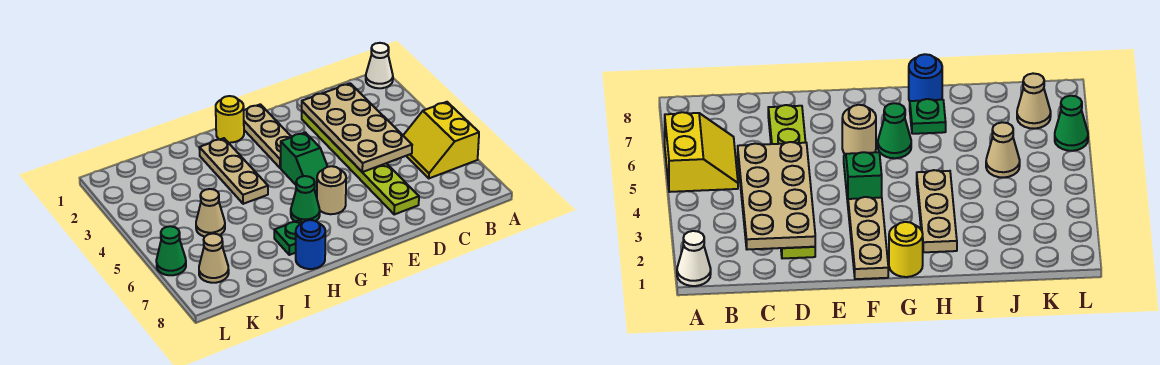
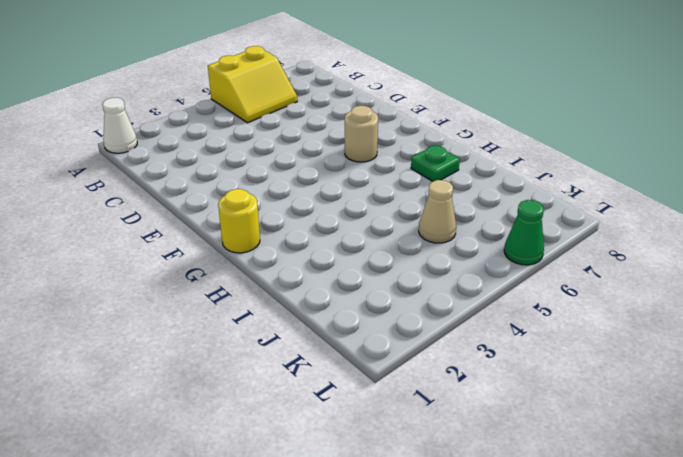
none -> lime 1x6 plate [302,111,419,214]
none -> tan 1x3 plate [244,104,291,168]
none -> green 1x2 slope [281,132,328,197]

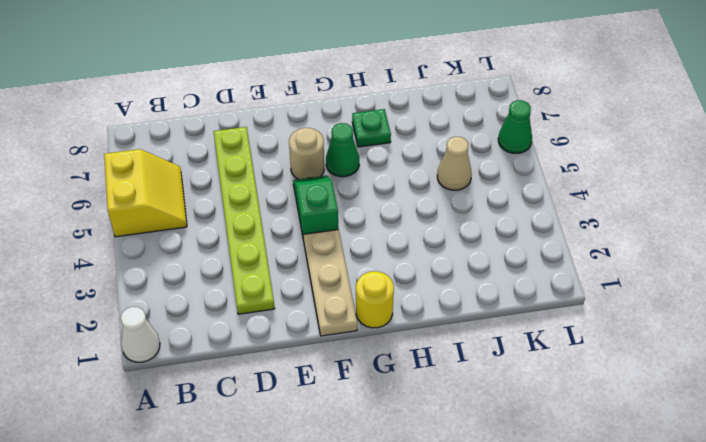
none -> tan 1x3 plate [199,138,268,204]
none -> blue 1x1 round brick [296,220,325,269]
none -> tan 1x1 cone [199,234,229,283]

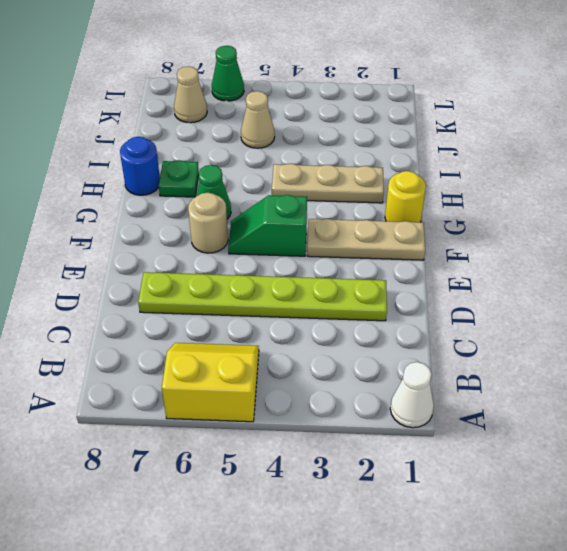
none -> tan 2x4 plate [302,84,412,172]

